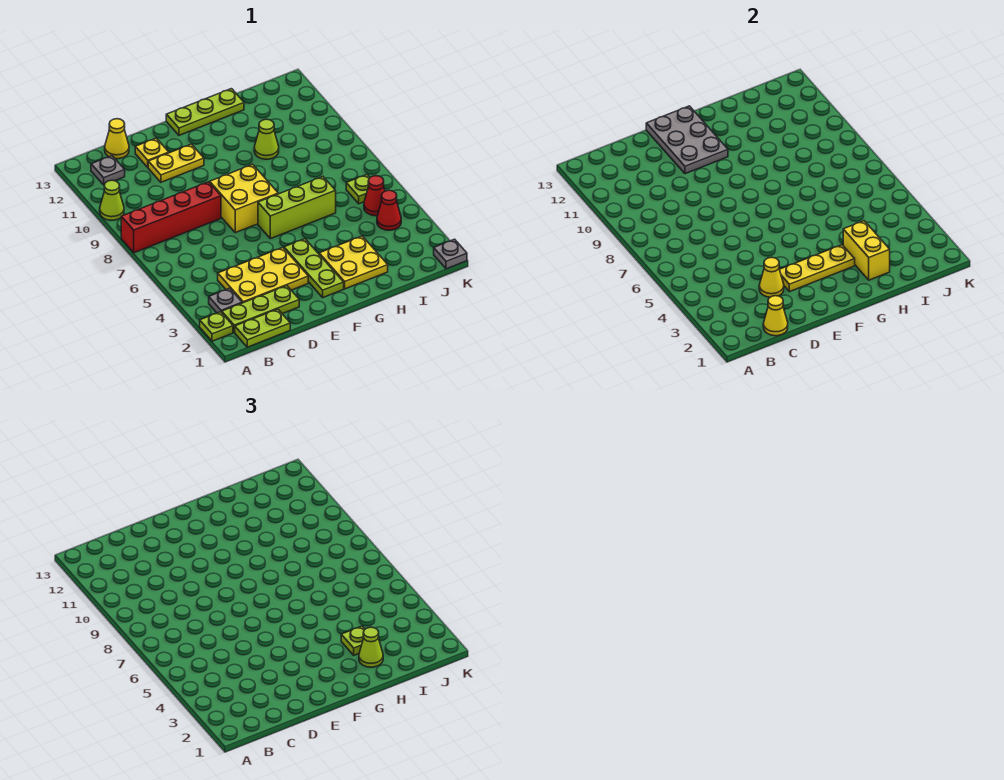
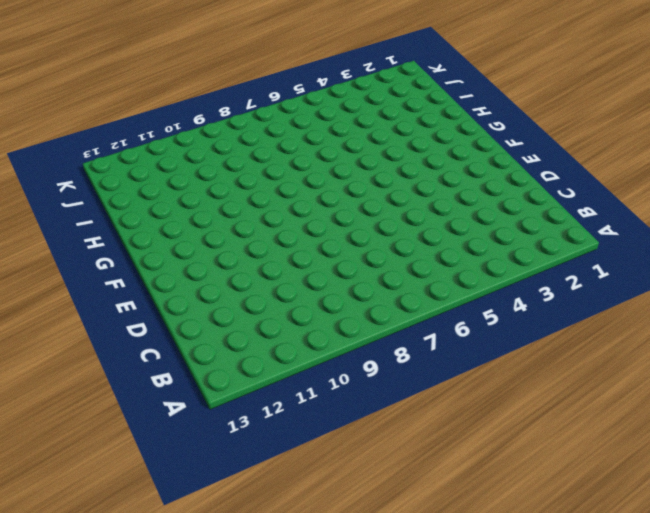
none -> lime 1x1 plate [200,312,233,341]
none -> red 1x4 brick [121,182,221,253]
none -> lime 1x1 cone [100,180,124,220]

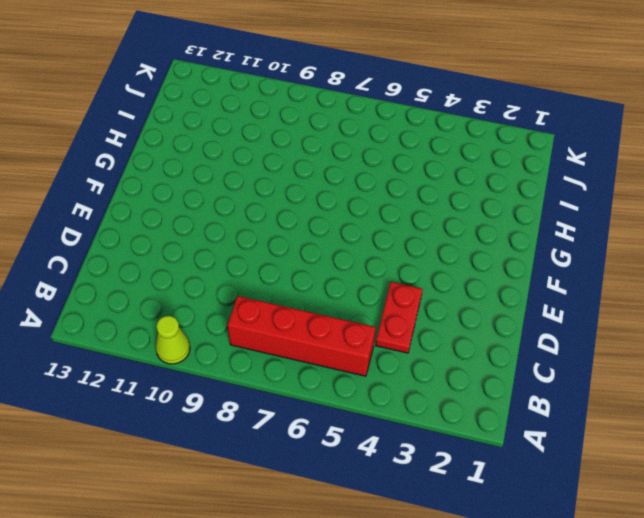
red 1x4 brick [228,296,376,376] -> red 1x4 brick turned to [121,182,221,253]
red 1x2 plate [376,282,423,353] -> yellow 2x3 plate [218,247,308,303]
none -> lime 1x1 plate [200,312,233,341]
none -> lime 1x2 plate [234,309,290,347]
none -> lime 1x3 plate [222,286,299,332]

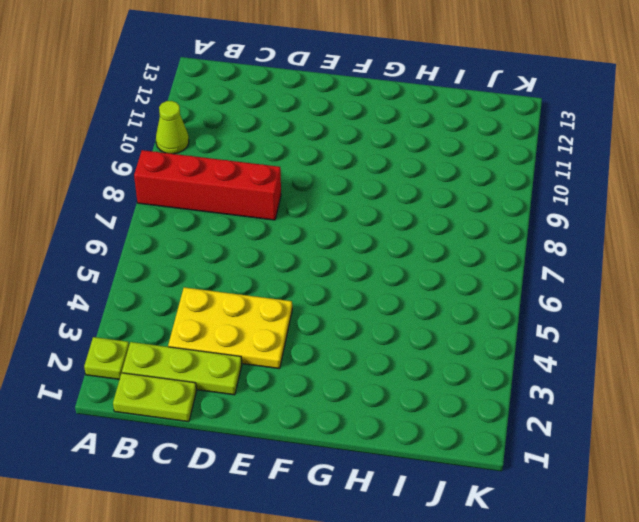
none -> grey 1x1 plate [209,288,242,313]
none -> grey 1x1 plate [91,156,125,185]
none -> yellow 1x1 cone [105,119,129,159]

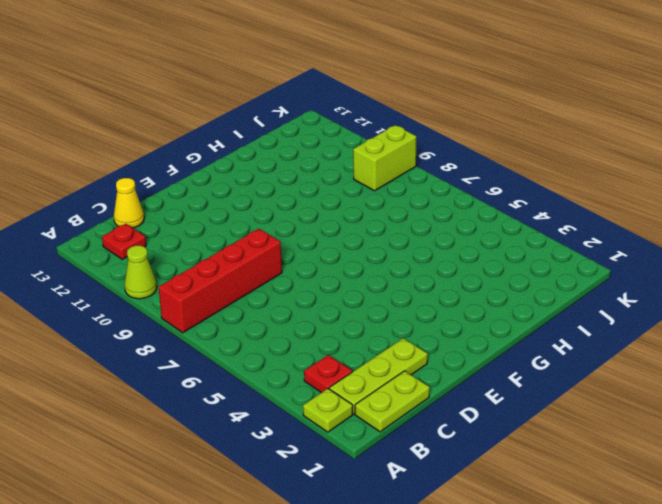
red 1x1 plate [304,355,352,393] -> grey 1x1 plate [209,288,242,313]
red 1x1 plate [102,224,146,259] -> grey 1x1 plate [91,156,125,185]
lime 1x2 brick [353,125,416,191] -> none
none -> yellow 2x3 plate [218,247,308,303]
none -> yellow 1x2 plate [148,144,204,182]
none -> yellow 1x1 plate [135,138,169,167]

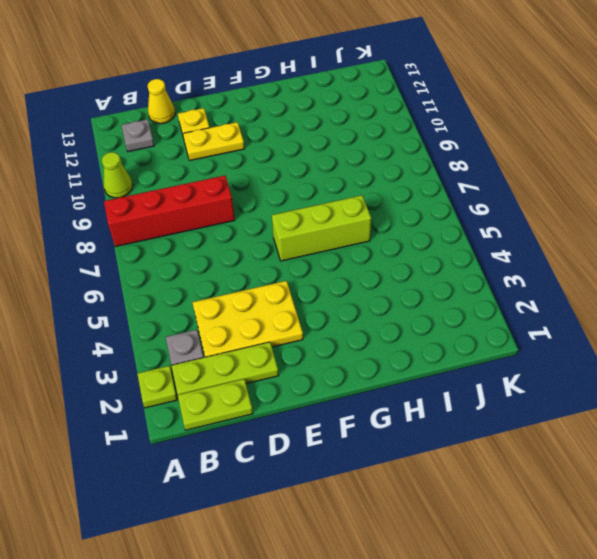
none -> yellow 2x2 brick [210,164,278,233]
none -> lime 1x3 plate [284,239,344,297]
none -> lime 1x3 plate [166,89,244,135]

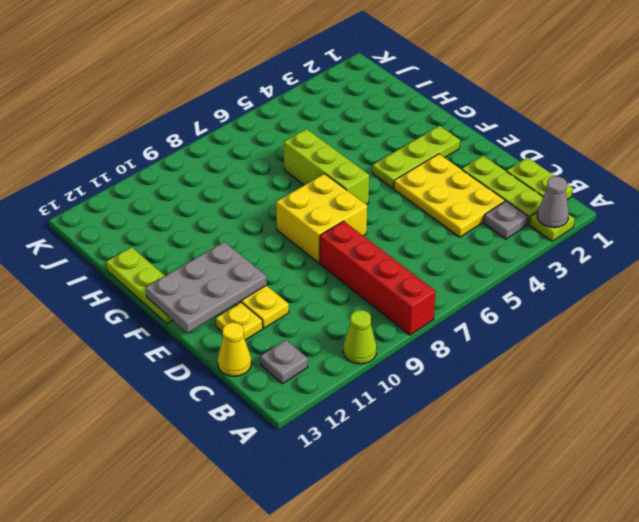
grey 1x1 cone [537,176,569,228] -> none
none -> yellow 2x2 plate [319,236,388,289]
none -> lime 1x1 cone [254,119,279,159]
none -> red 1x1 cone [377,190,401,230]

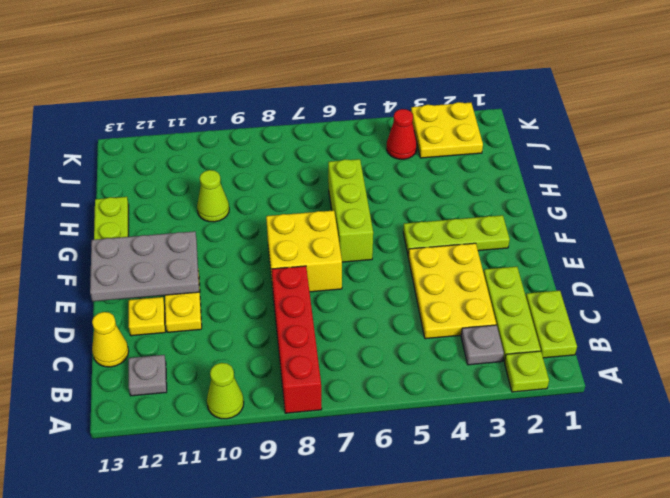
yellow 2x2 plate [411,102,483,158] -> yellow 2x2 plate moved to [319,236,388,289]
none -> red 1x1 cone [364,176,385,216]
none -> lime 1x1 plate [346,174,370,204]
none -> grey 1x1 plate [434,239,467,269]

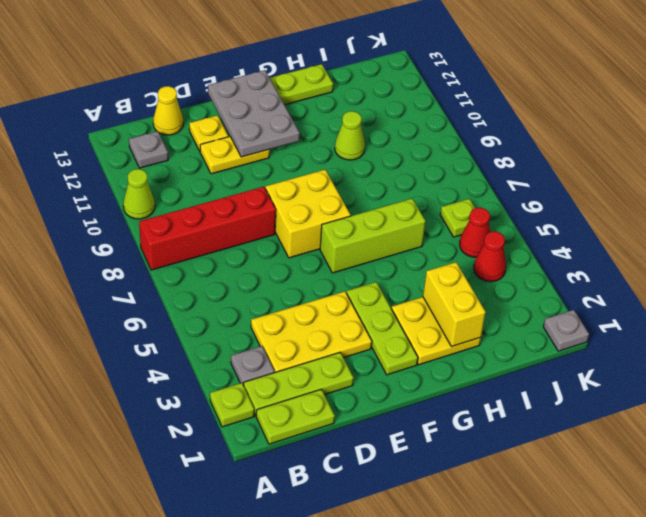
none -> yellow 1x1 cone [763,296,788,336]
none -> yellow 1x1 cone [759,257,784,297]
none -> yellow 1x3 plate [780,245,855,292]

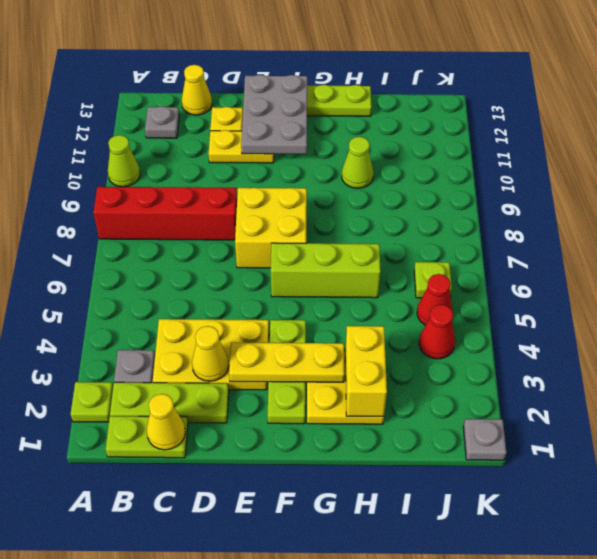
none -> lime 1x1 cone [359,627,383,667]
none -> lime 1x1 plate [341,626,365,655]

